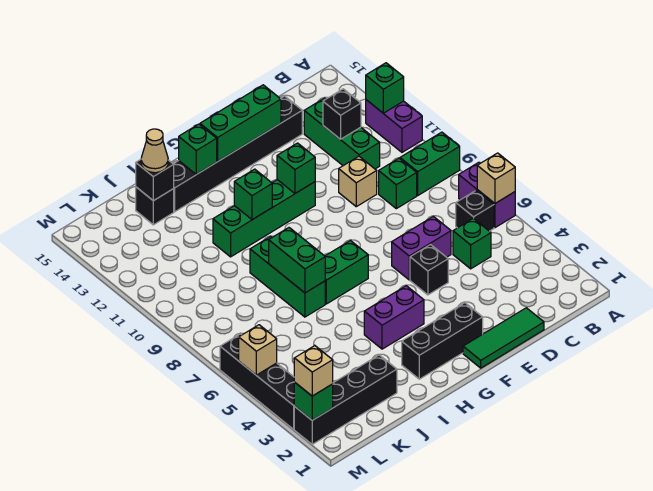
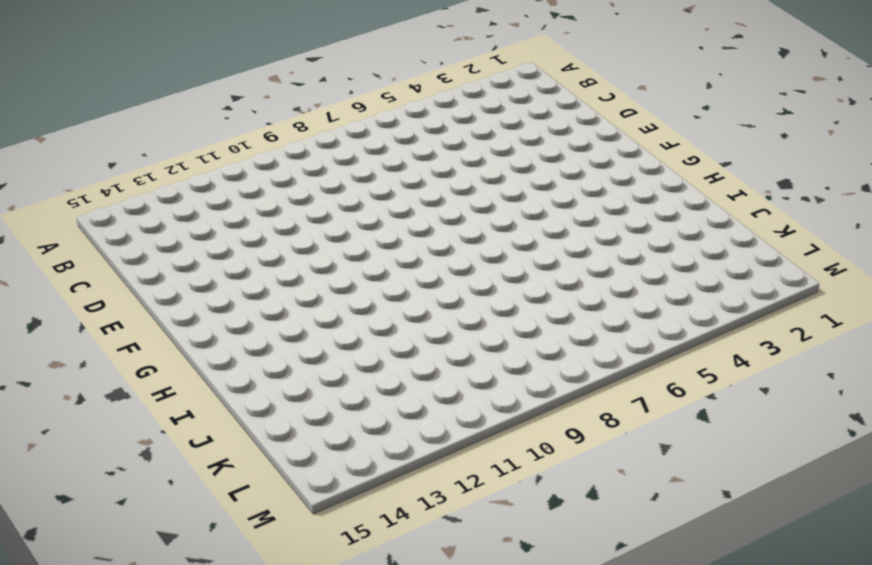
none -> purple 1x2 brick [459,162,515,228]
none -> green 1x2 brick [400,132,460,195]
none -> purple 1x2 brick [366,100,422,152]
none -> black 1x1 brick [456,190,494,231]

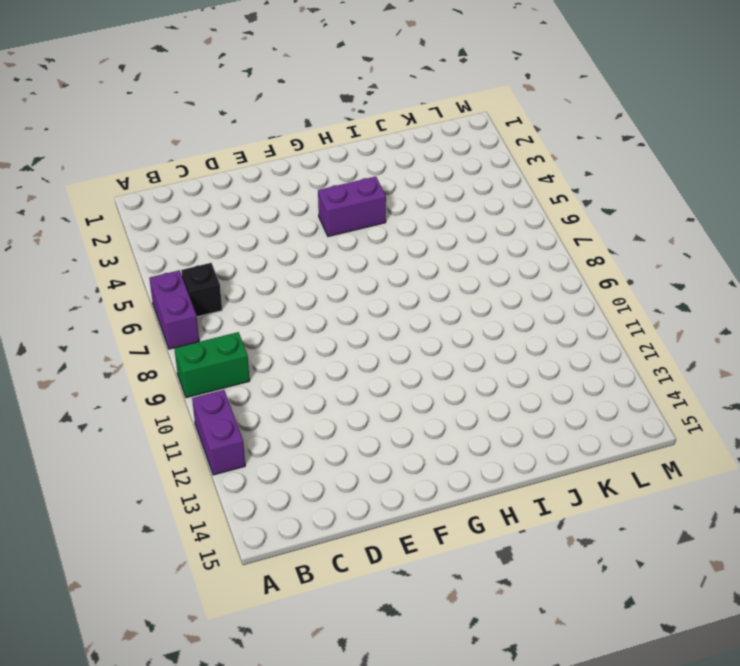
none -> green 1x1 brick [453,218,491,269]
none -> green 1x1 brick [379,158,417,209]
none -> green 1x3 brick [304,98,380,169]
none -> green 1x3 tile [463,308,544,368]

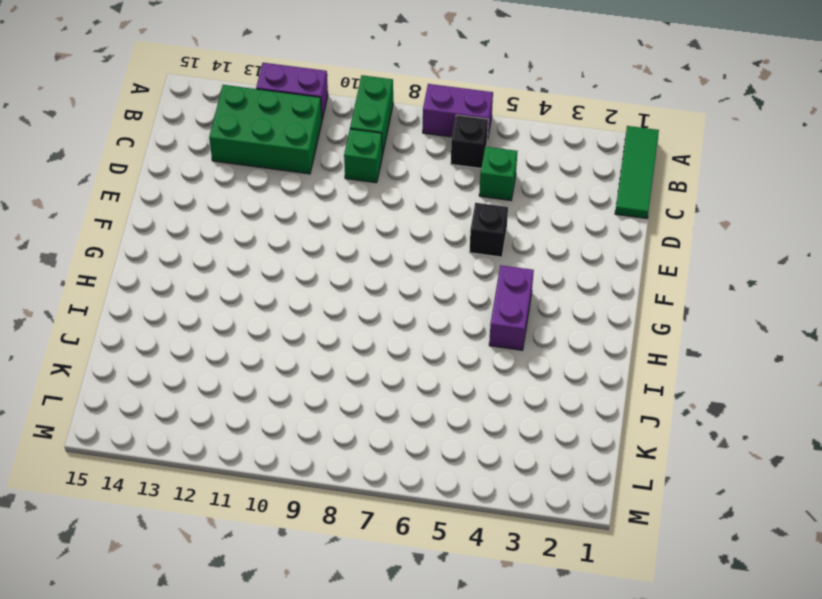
green 1x3 tile [615,126,659,219] -> green 1x3 tile moved to [463,308,544,368]
green 2x3 brick [209,85,322,174] -> green 1x3 brick [304,98,380,169]
none -> purple 1x2 brick [392,216,451,280]
none -> tan 1x1 brick [339,156,377,207]
none -> black 1x6 brick [174,96,302,212]
none -> black 1x3 brick [402,303,483,379]

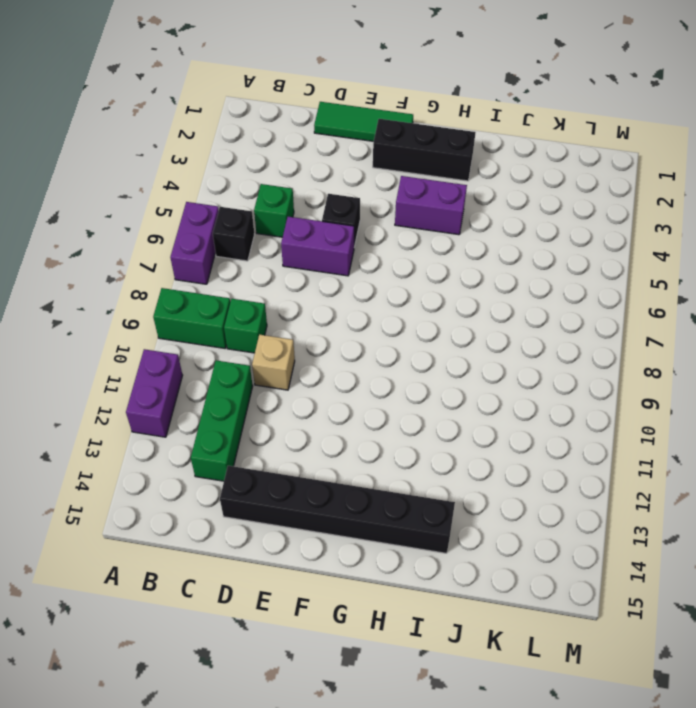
none -> green 1x4 brick [213,180,315,257]
none -> green 1x2 brick [325,241,368,304]
none -> green 1x3 brick [250,237,325,317]
none -> black 1x4 brick [294,355,397,444]

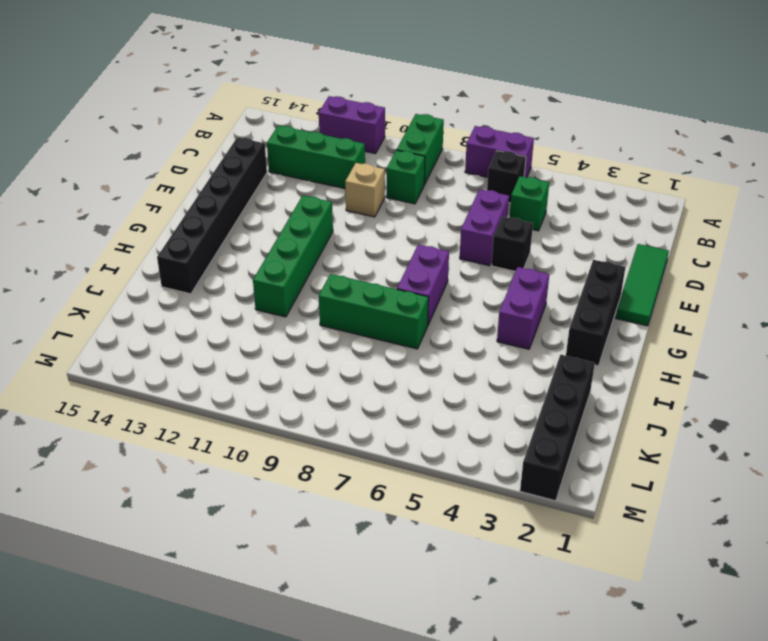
purple 1x2 brick [397,244,449,324] -> green 1x2 brick [325,241,368,304]
none -> black 1x1 brick [136,187,174,225]
none -> black 1x4 brick [220,334,295,429]
none -> tan 1x1 brick [477,153,515,203]
none -> green 1x1 brick [366,63,404,113]

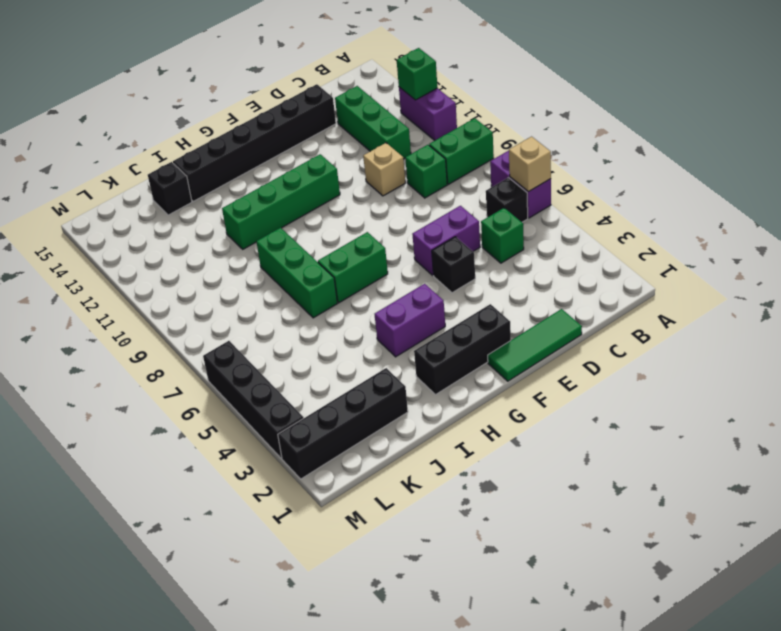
none -> black 1x1 brick [323,89,361,139]
none -> green 1x3 brick [200,85,281,162]
none -> green 1x1 brick [277,143,315,193]
none -> green 1x1 brick [234,169,272,220]

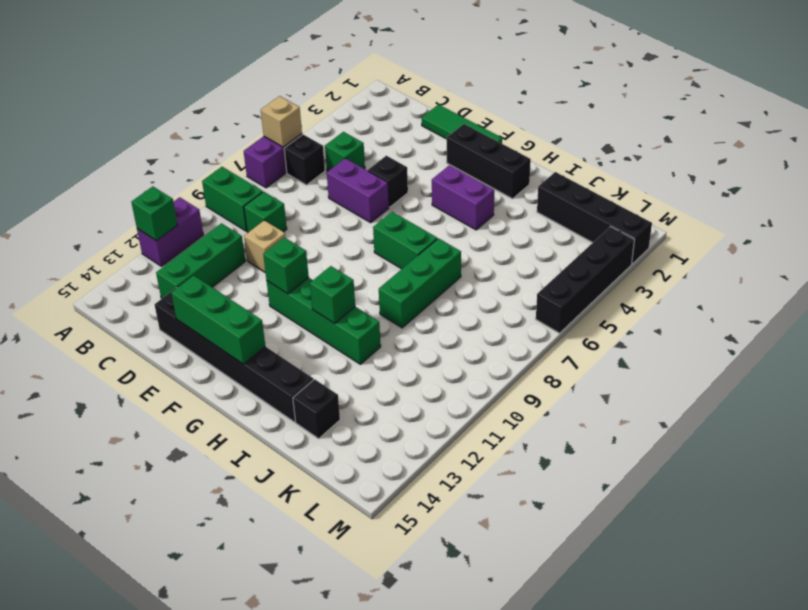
none -> black 1x1 brick [323,89,361,139]
none -> green 1x1 brick [179,124,217,175]
none -> green 1x2 brick [269,228,325,293]
none -> black 1x1 brick [136,160,174,201]

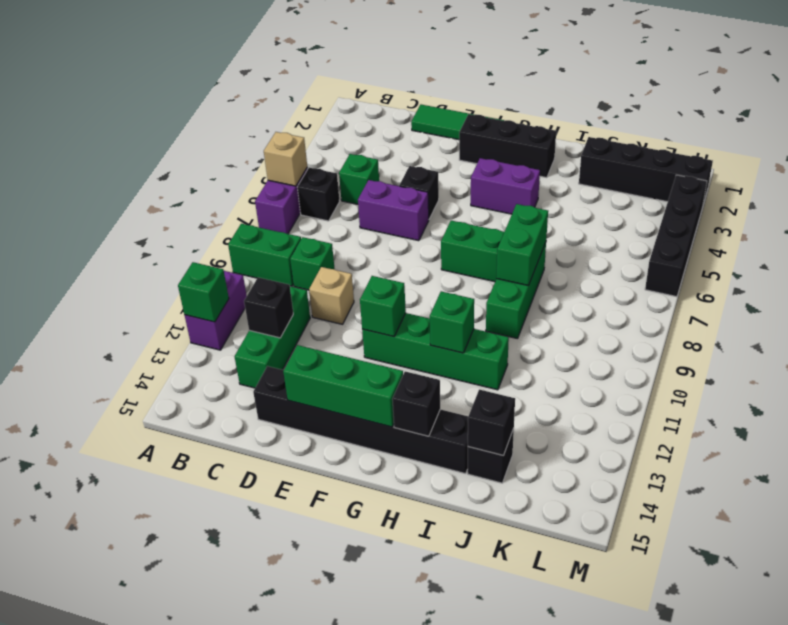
black 1x1 brick [392,371,440,436] -> green 1x1 brick [179,124,217,175]
none -> green 1x1 brick [294,382,333,420]
none -> tan 1x1 brick [239,325,277,375]
none -> tan 1x1 cone [141,129,168,173]
none -> tan 1x1 brick [294,346,333,396]

